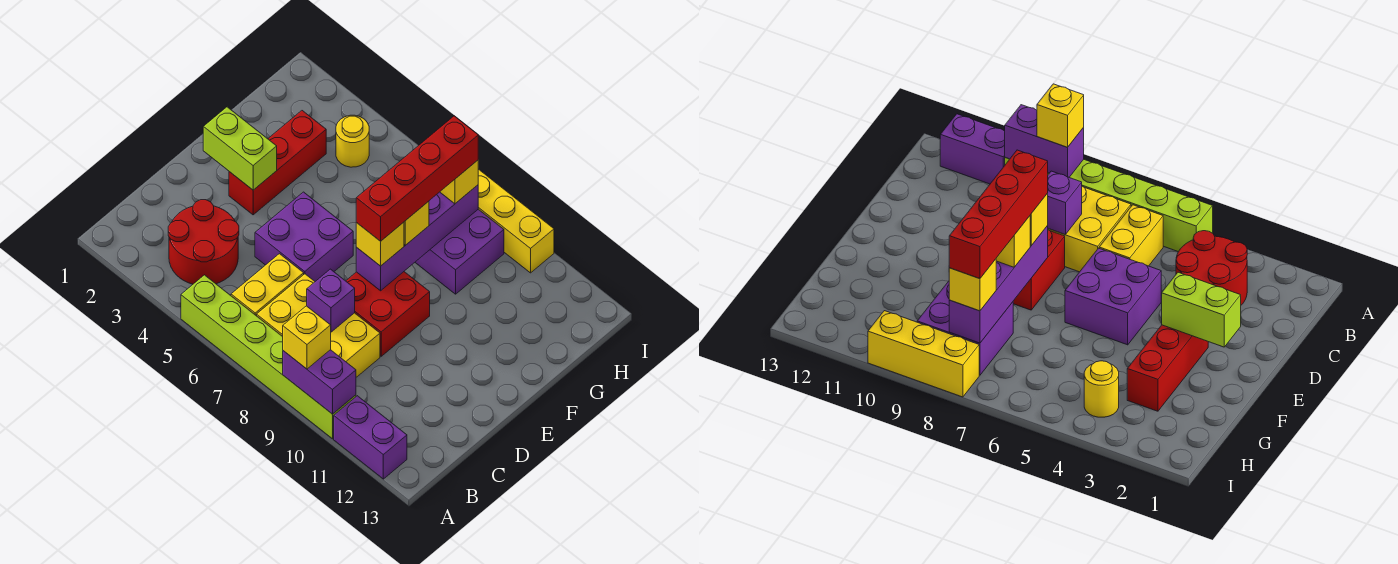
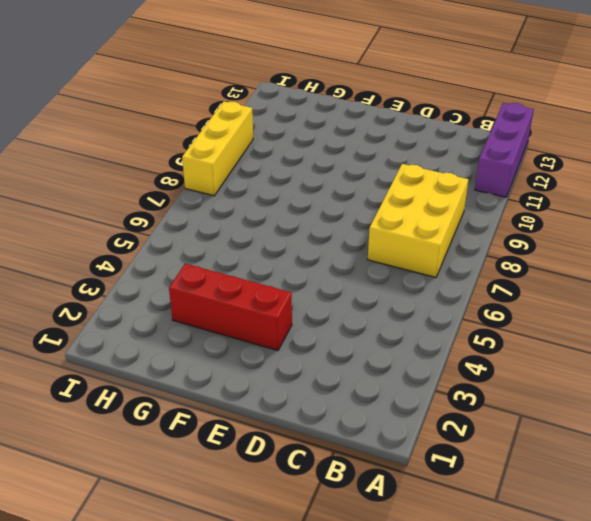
purple 1x3 brick [475,103,534,197] -> purple 1x2 brick [334,396,407,479]
none -> lime 1x6 brick [181,275,356,439]
none -> red 2x2 round brick [168,200,239,284]
none -> yellow 1x2 brick [231,254,304,316]

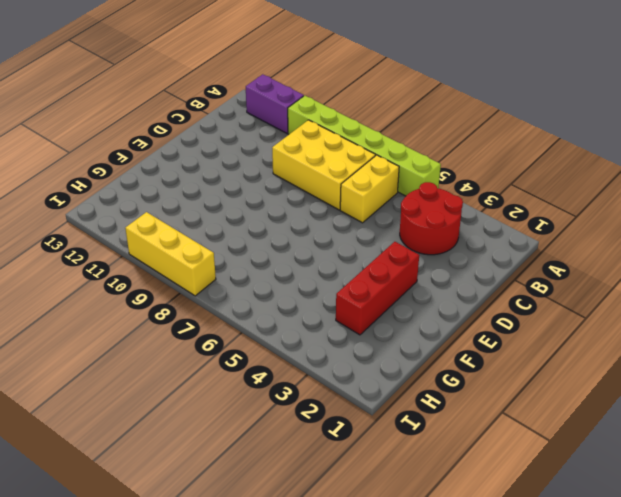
none -> purple 2x2 brick [255,192,353,281]
none -> red 2x2 brick [346,272,430,356]
none -> purple 2x2 brick [415,209,504,294]

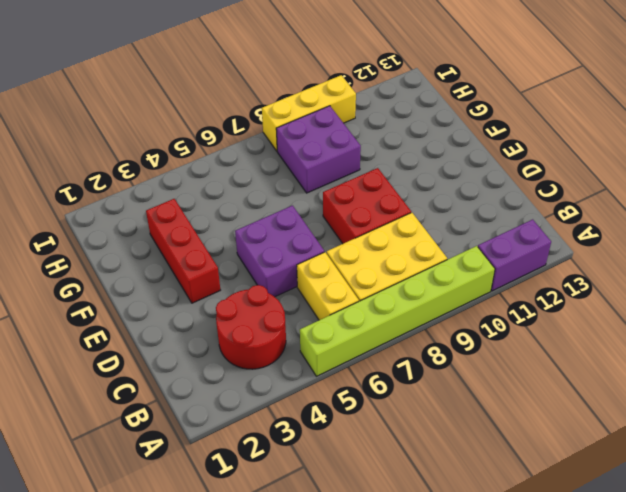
none -> yellow 1x1 round brick [336,115,369,167]
none -> purple 1x2 brick [283,350,356,414]
none -> purple 1x1 brick [307,269,355,332]

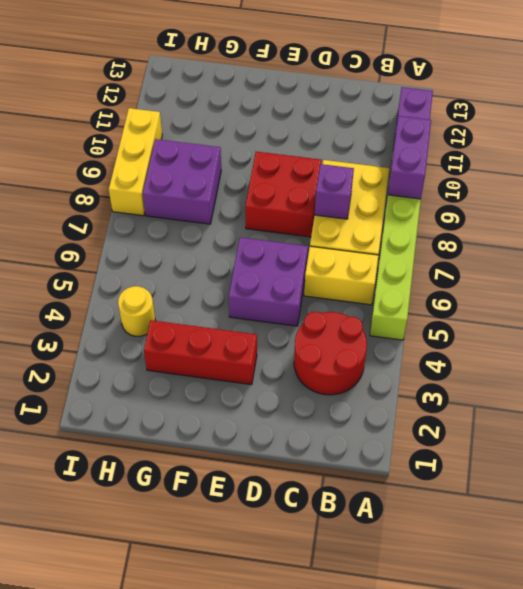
none -> lime 1x2 brick [203,107,277,190]
none -> purple 1x4 brick [356,185,478,291]
none -> yellow 1x1 brick [283,306,331,369]

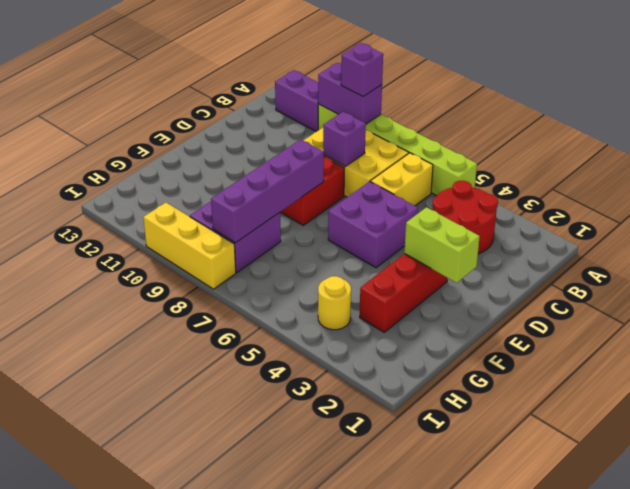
purple 1x1 brick [341,43,383,96] -> yellow 1x1 brick [283,306,331,369]
none -> yellow 1x1 brick [356,222,404,266]
none -> yellow 1x1 brick [404,201,429,245]
none -> yellow 1x1 brick [440,160,478,204]

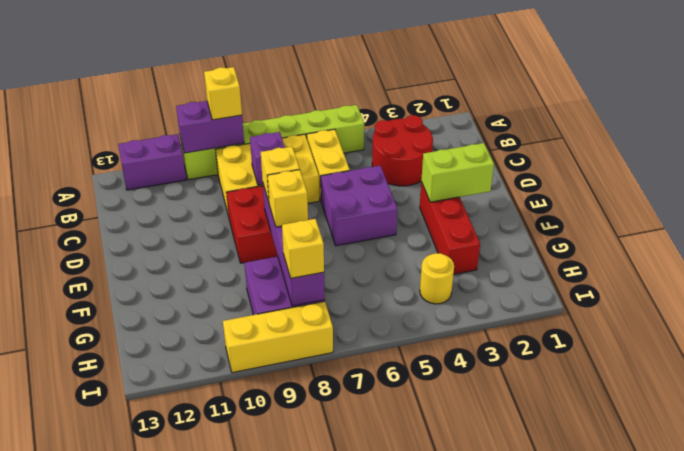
none -> red 1x4 brick [356,116,478,241]

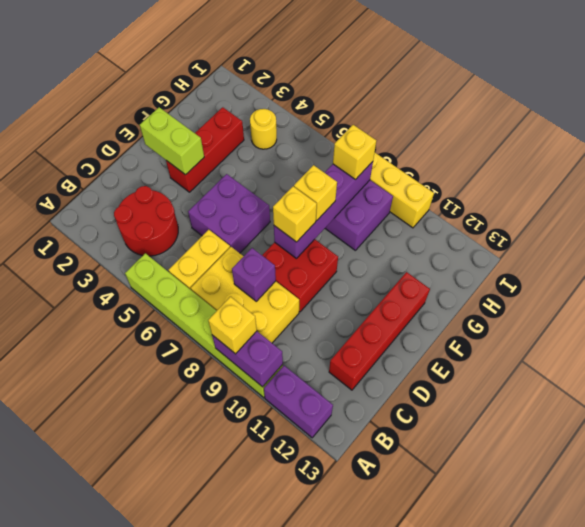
red 1x4 brick [329,272,430,390] -> red 1x4 brick moved to [356,116,478,241]

